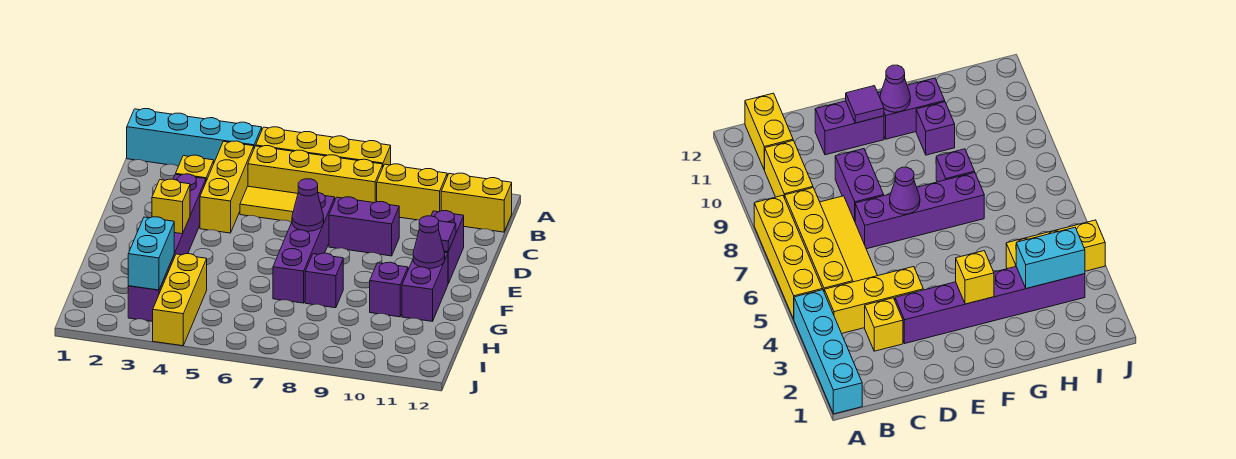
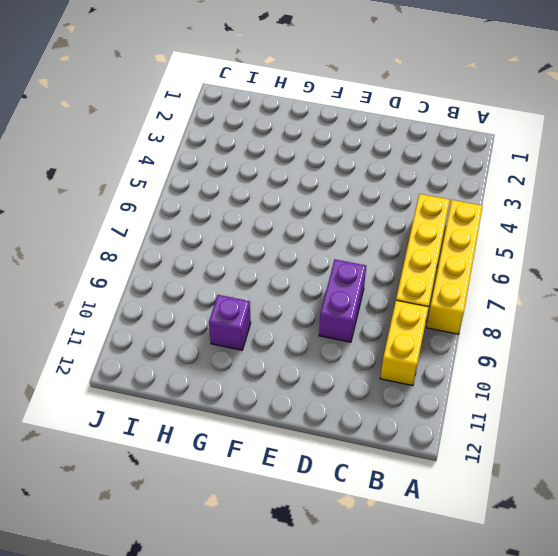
none -> cyan 1x4 brick [127,109,262,166]
none -> yellow 1x3 brick [200,141,254,233]
none -> yellow 1x2 brick [441,173,512,232]

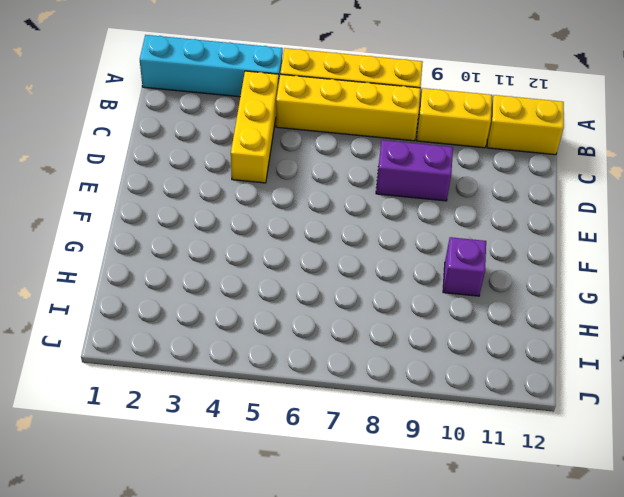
none -> yellow 1x1 brick [176,155,214,181]
none -> yellow 1x4 tile [240,186,298,222]
none -> purple 1x6 brick [128,174,206,322]

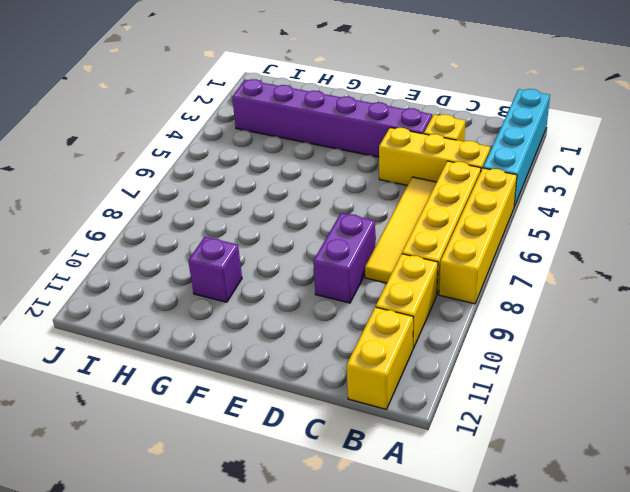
none -> purple 1x4 brick [273,193,335,303]
none -> purple 1x2 brick [431,211,464,283]
none -> purple 1x2 brick [402,253,448,321]

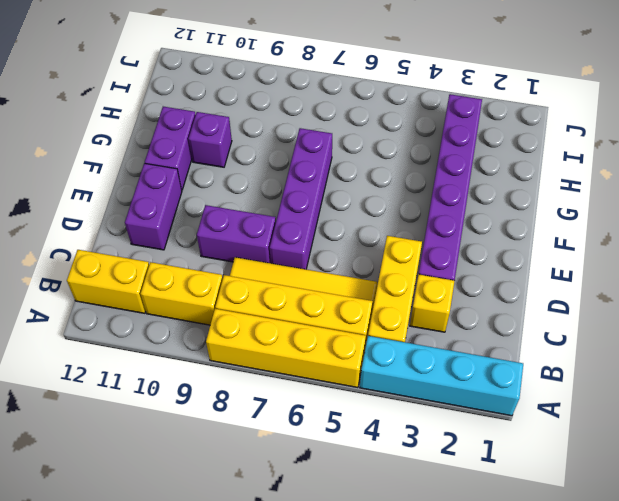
none -> purple 1x1 brick [305,253,343,308]
none -> yellow 1x3 brick [153,254,207,346]
none -> purple 1x1 cone [292,179,324,231]

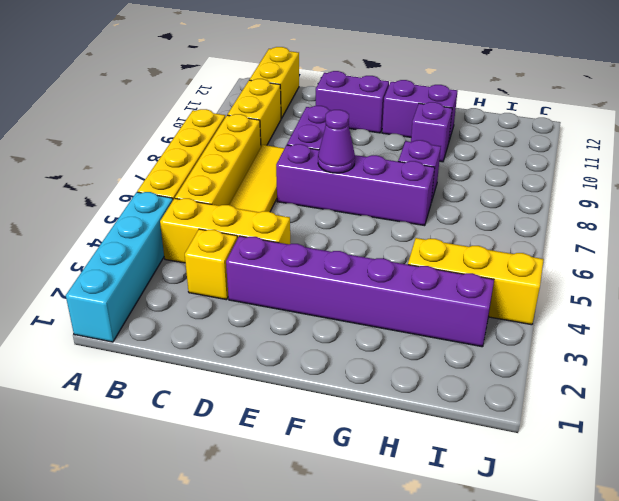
none -> purple 1x1 tile [439,221,456,252]
none -> yellow 1x1 brick [152,179,190,234]
none -> purple 1x1 cone [413,216,445,268]

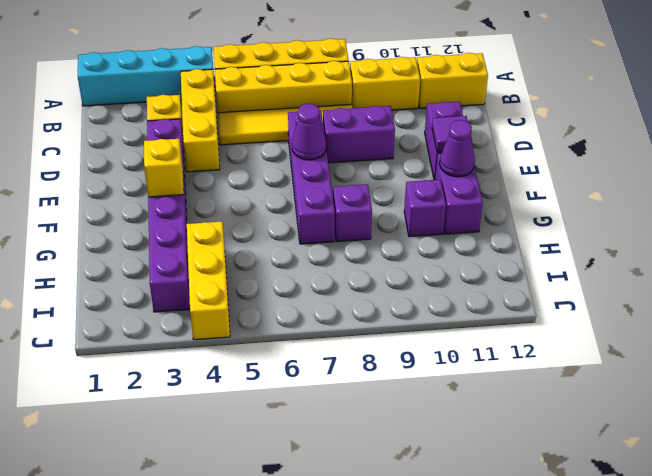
none -> cyan 1x2 brick [128,217,174,290]

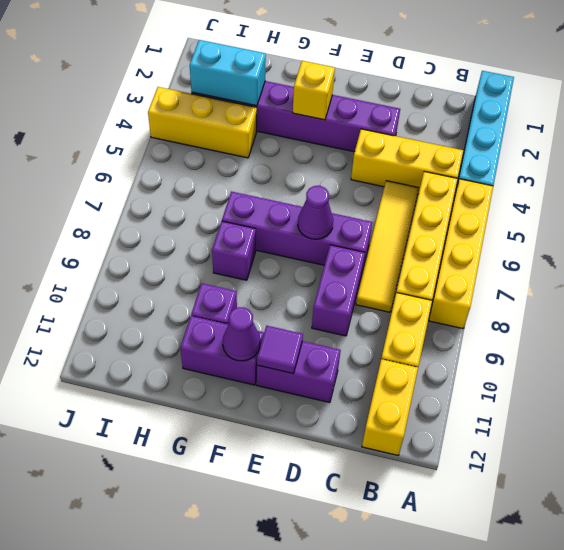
none -> yellow 1x1 brick [176,155,214,181]

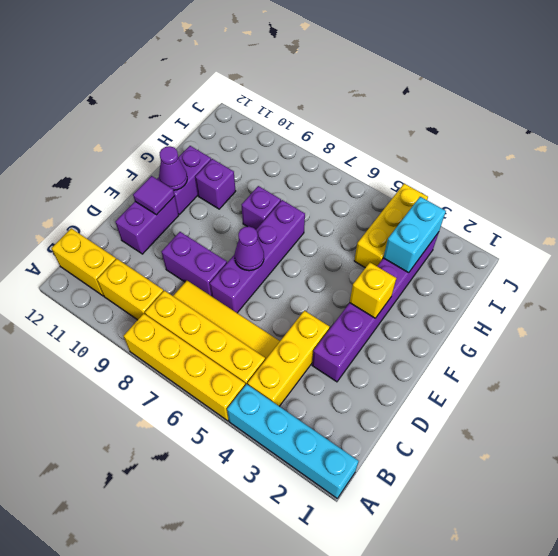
none -> yellow 1x1 brick [176,155,214,181]

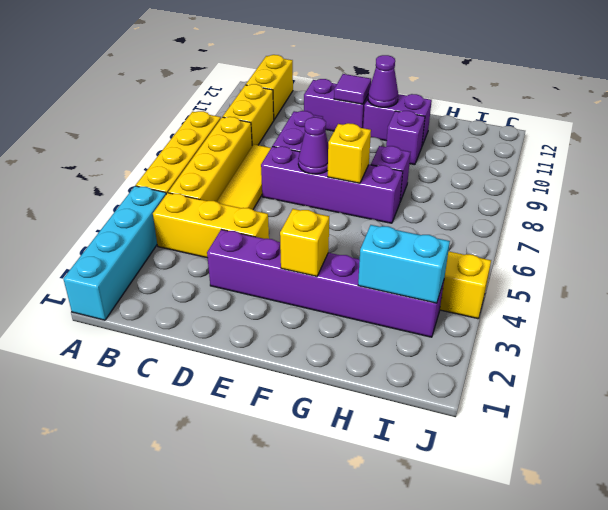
yellow 1x1 brick [328,123,371,183] -> yellow 1x1 brick moved to [176,155,214,181]

